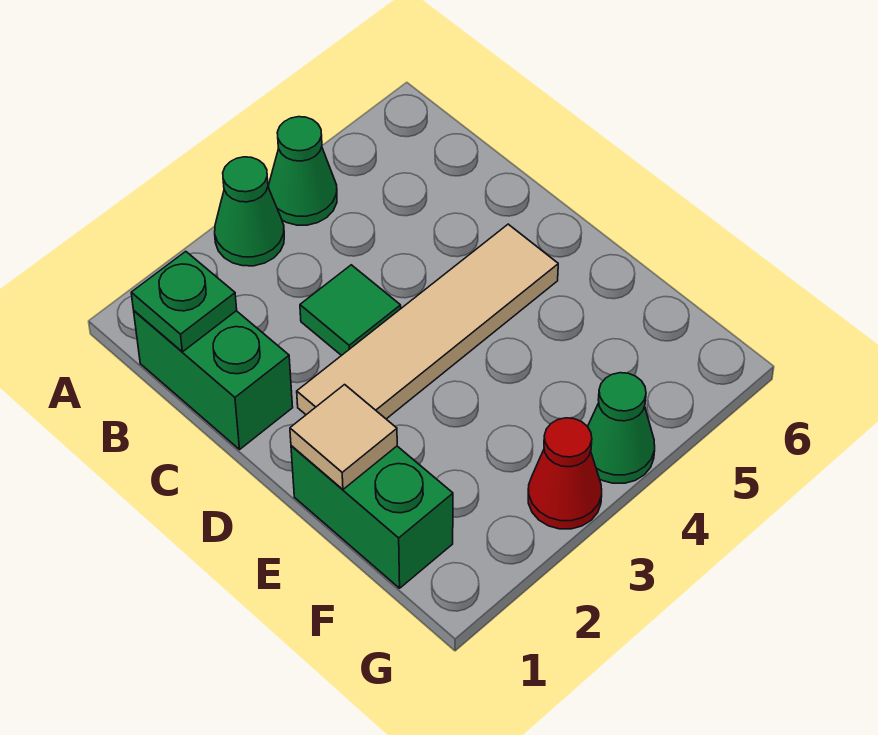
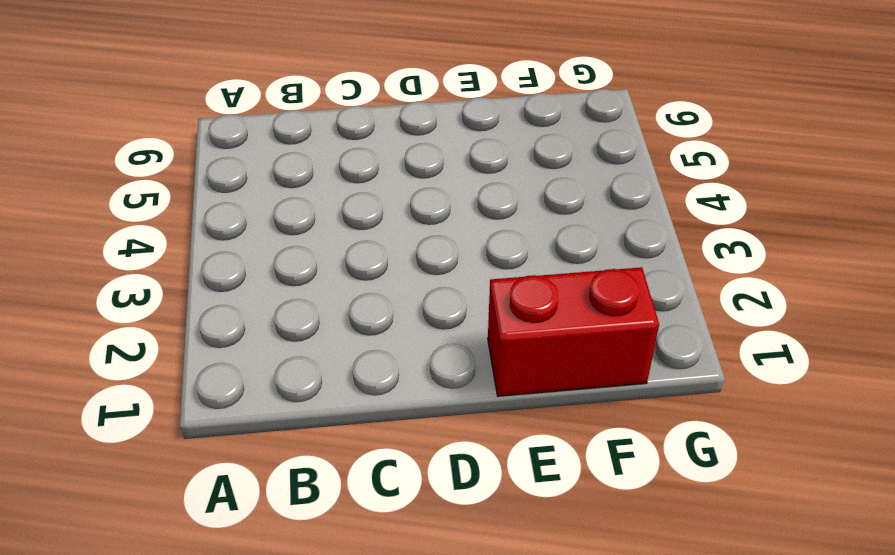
red 1x2 brick [488,267,659,396] -> green 1x2 brick [291,446,453,588]
none -> green 1x1 cone [215,157,284,266]
none -> green 1x1 cone [269,117,337,225]

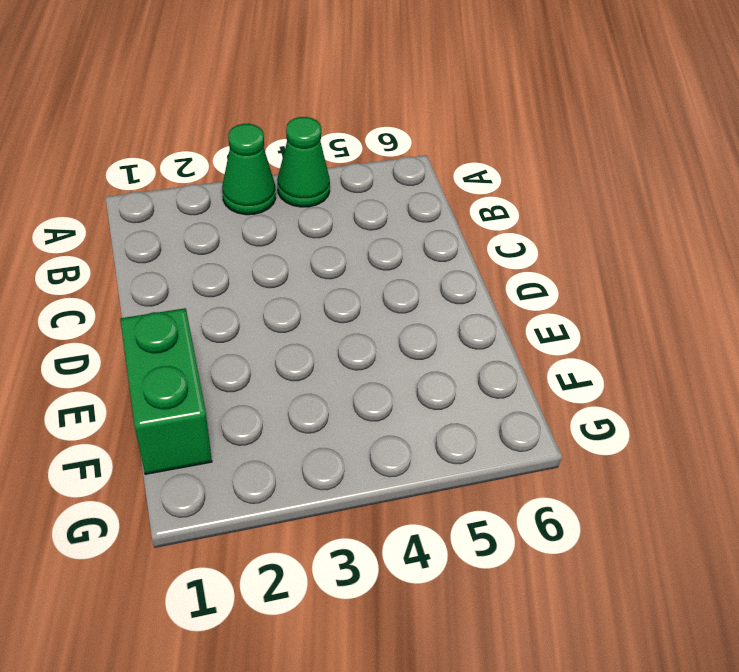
none -> green 1x2 brick [134,311,293,449]
none -> green 1x1 tile [300,265,401,356]

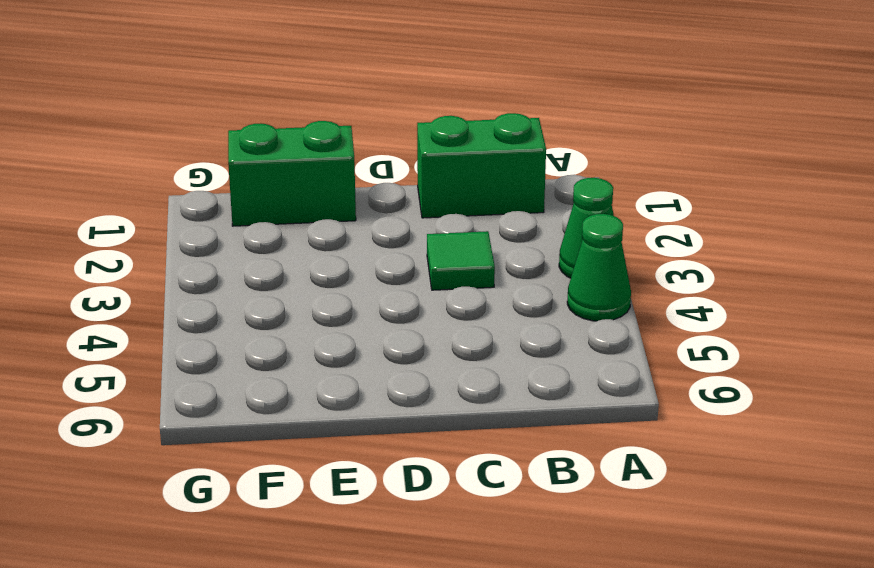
none -> tan 1x4 tile [297,224,558,419]
none -> red 1x1 cone [528,418,602,529]

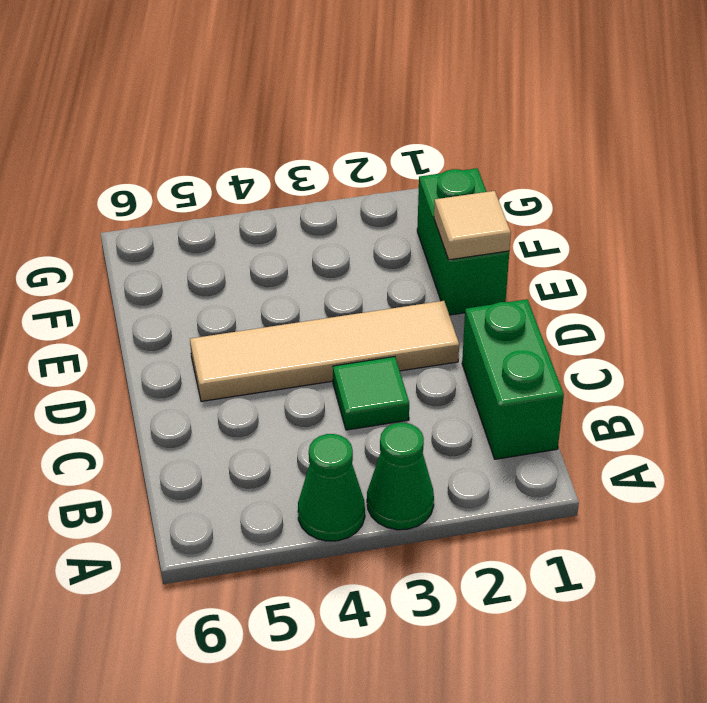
none -> red 1x1 cone [528,418,602,529]
none -> green 1x1 cone [588,373,655,483]

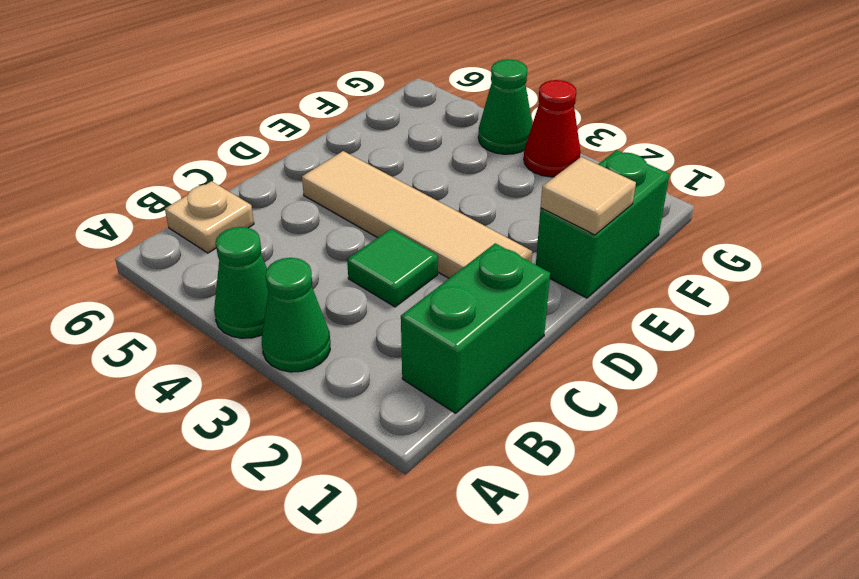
tan 1x1 plate [165,181,254,253] -> none
none -> green 1x1 plate [131,251,237,352]

